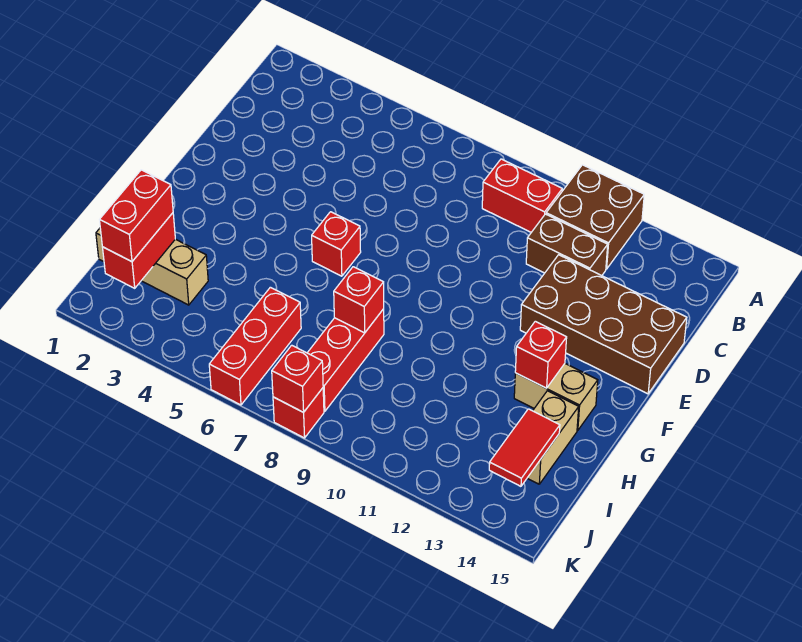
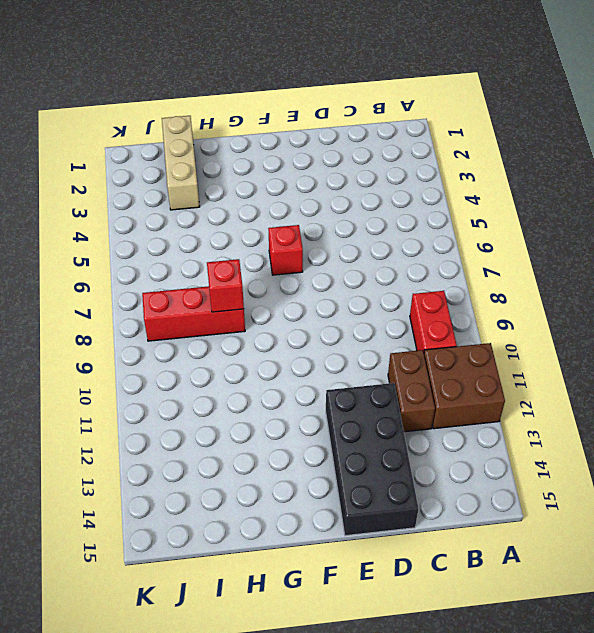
black 2x4 brick [326,383,418,536] -> brown 2x4 brick [520,255,687,394]
none -> tan 1x2 brick [514,364,598,430]
none -> tan 1x2 brick [527,391,579,484]
none -> red 1x3 brick [209,287,301,405]

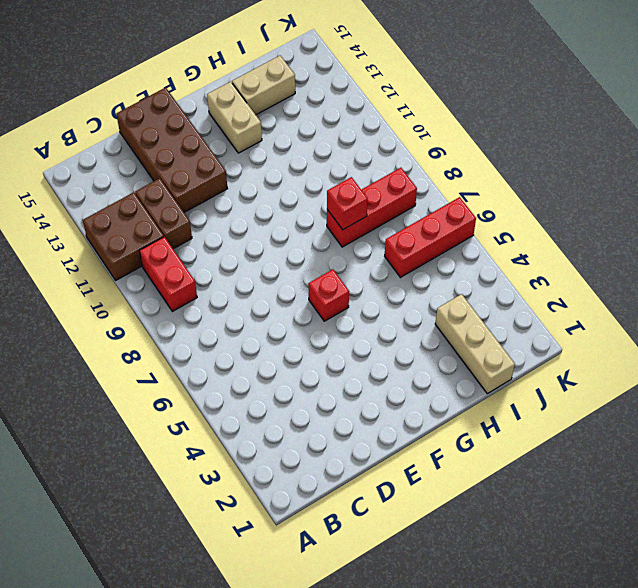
none -> red 1x1 brick [273,388,324,438]
none -> red 1x1 brick [515,321,567,388]
none -> red 1x2 brick [103,213,175,288]

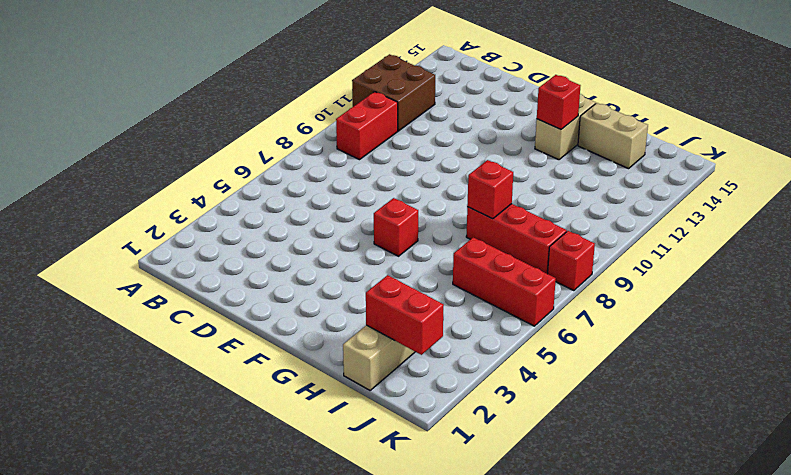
none -> brown 1x2 brick [526,214,608,276]
none -> brown 2x4 brick [520,255,687,394]
none -> red 1x2 tile [489,409,560,486]

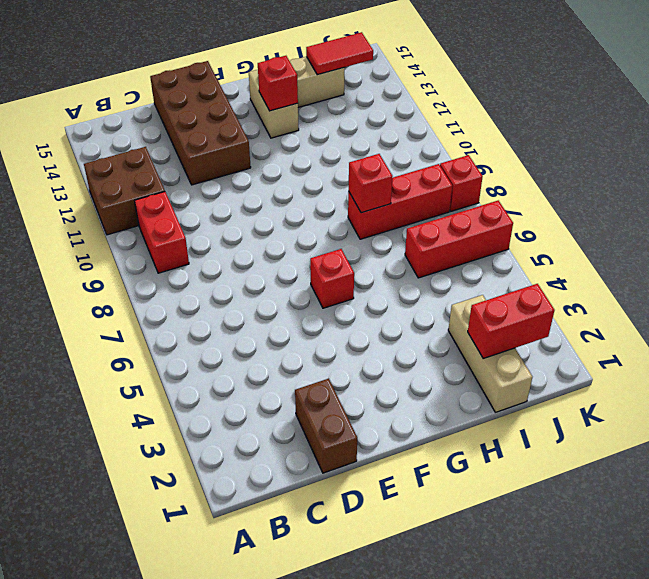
brown 1x2 brick [295,378,357,473] -> brown 1x2 brick moved to [526,214,608,276]
none -> red 1x1 brick [272,345,323,412]
none -> red 1x2 brick [100,170,173,262]

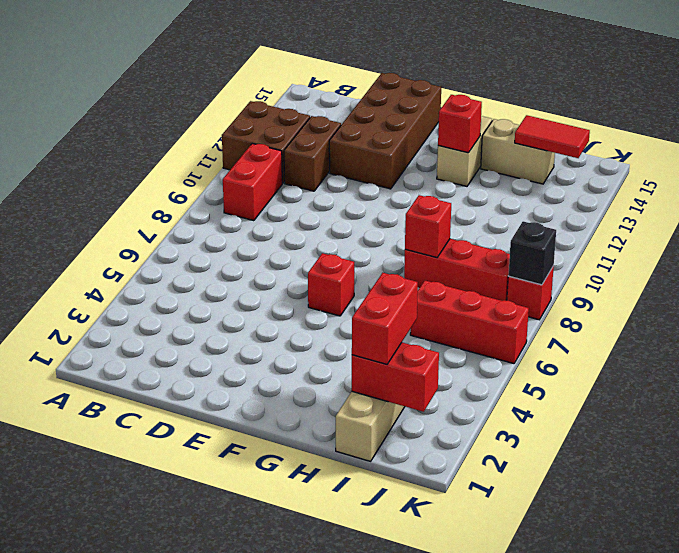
red 1x2 brick [352,273,418,364] -> red 1x2 brick turned to [100,170,173,262]
black 1x1 brick [508,221,556,285] -> red 1x1 brick [272,345,323,412]

